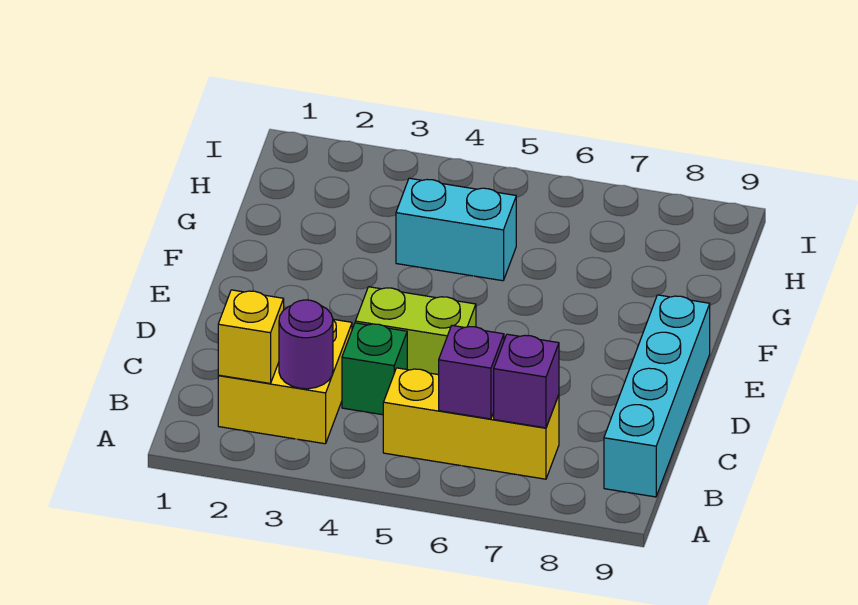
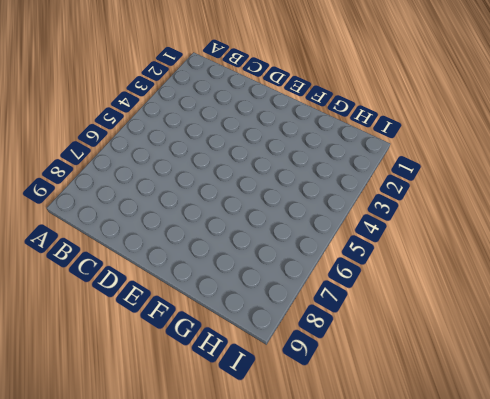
none -> yellow 2x2 brick [218,319,352,444]
none -> yellow 1x3 brick [383,368,559,479]

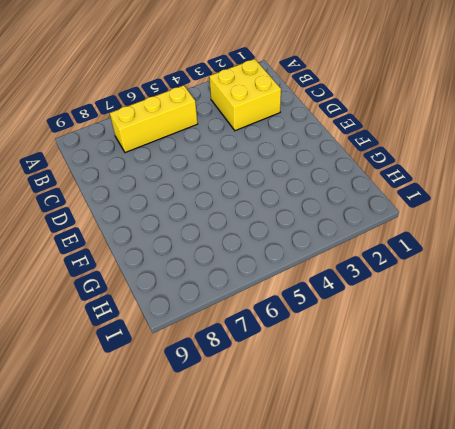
none -> cyan 1x4 brick [604,295,710,497]
none -> green 1x1 brick [342,323,407,415]

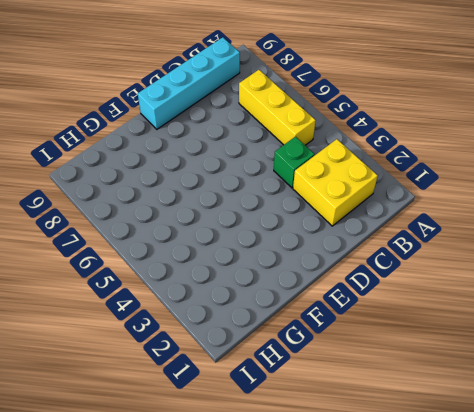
none -> lime 1x2 brick [355,287,476,375]
none -> cyan 1x2 brick [396,178,516,281]

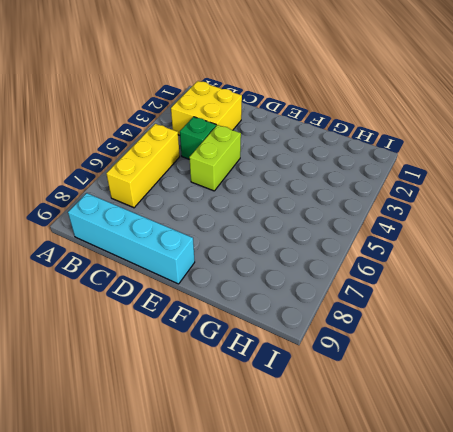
none -> cyan 1x2 brick [396,178,516,281]
none -> yellow 1x1 brick [218,290,284,383]

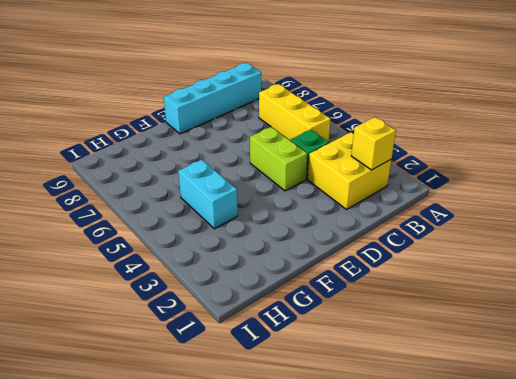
none -> purple 1x1 round brick [279,300,333,389]
none -> purple 1x1 brick [439,326,504,419]

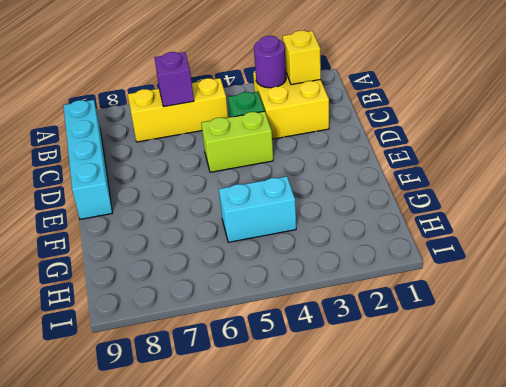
none -> purple 1x1 brick [494,334,559,428]

